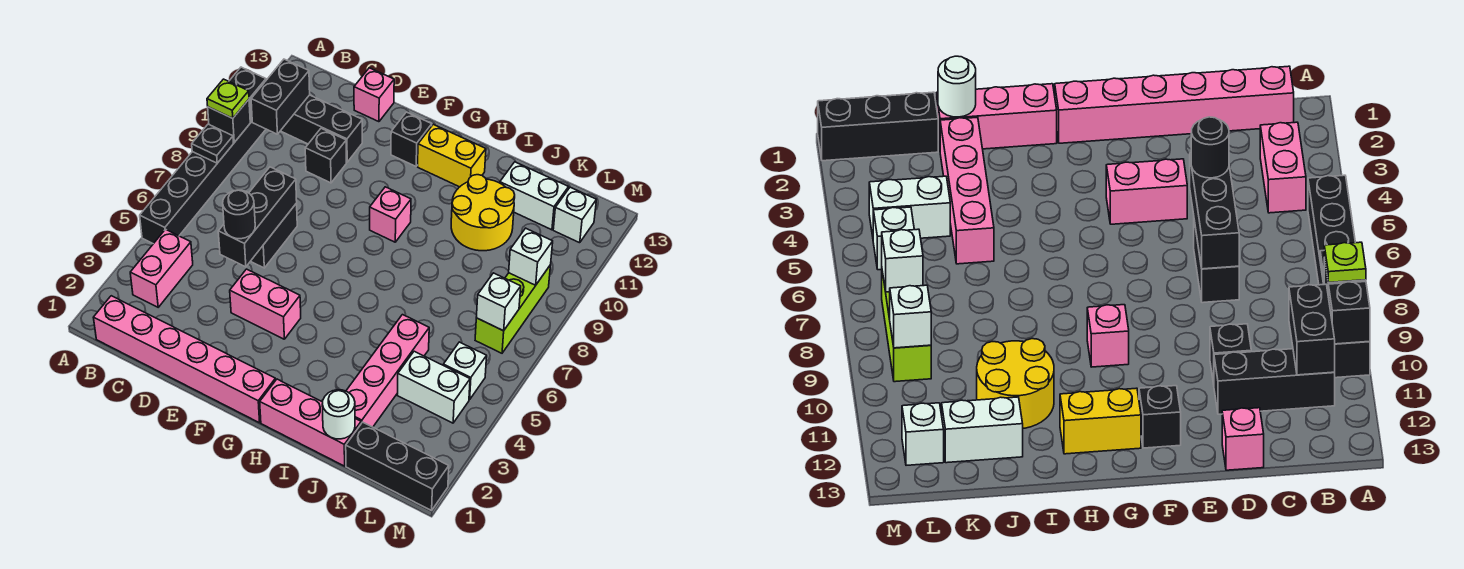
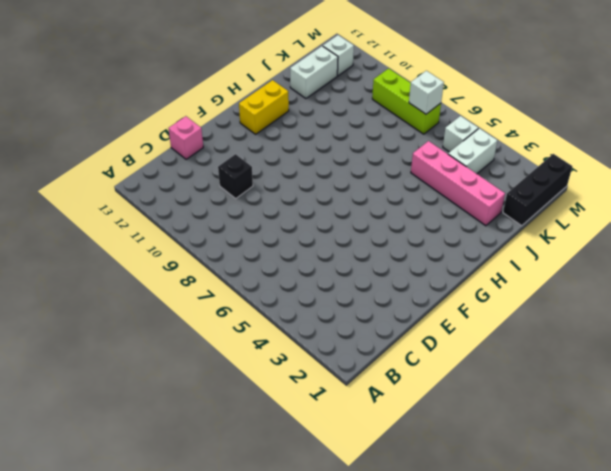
none -> black 1x6 brick [140,122,266,244]
none -> pink 1x6 brick [93,296,276,423]
none -> pink 1x2 brick [130,229,193,307]
none -> black 1x3 brick [281,95,362,162]

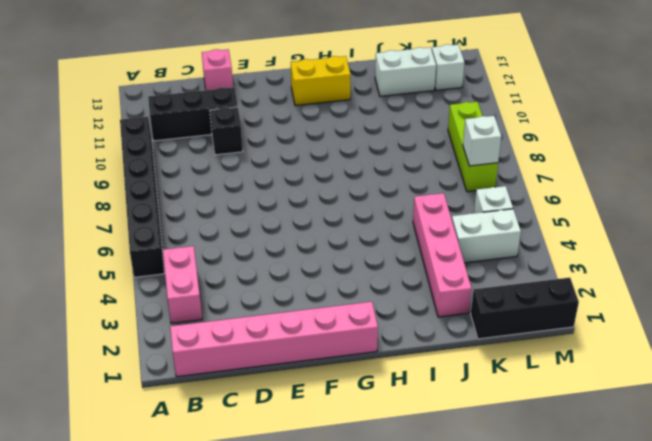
none -> black 1x2 brick [251,203,297,268]
none -> pink 1x2 brick [230,269,301,339]
none -> black 1x1 brick [391,112,432,166]
none -> pink 1x1 brick [370,187,411,242]

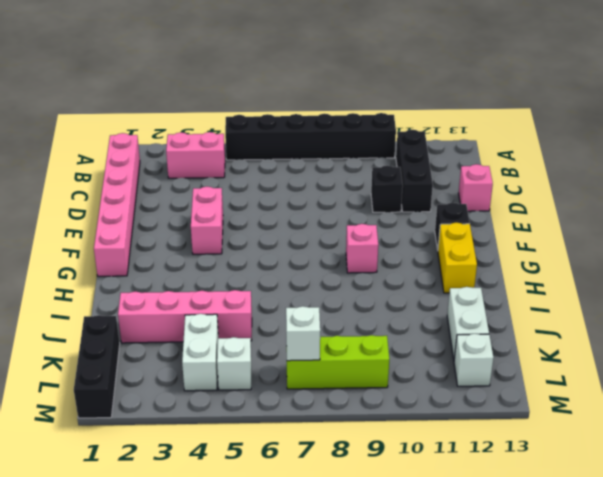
none -> black 1x2 brick [251,203,297,268]
none -> pink 1x3 brick [260,379,361,466]
none -> yellow 2x2 round brick [451,175,515,251]
none -> black 1x1 plate [192,124,234,163]

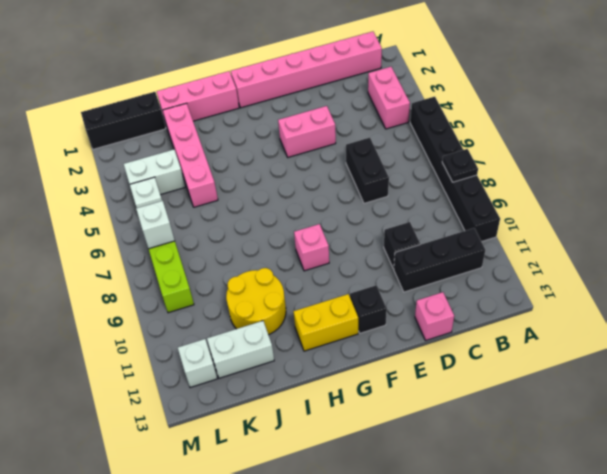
none -> black 1x1 brick [208,100,250,142]
none -> black 1x1 brick [229,67,266,122]
none -> black 1x2 brick [251,59,310,134]
none -> black 1x3 brick [218,167,297,267]

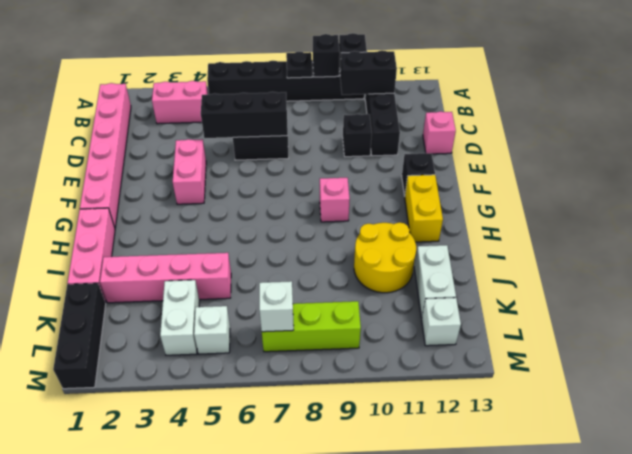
none -> white 1x1 round brick [322,390,355,439]
none -> white 1x1 brick [509,228,553,285]
none -> lime 1x1 plate [207,79,249,118]
none -> black 1x1 round brick [223,190,255,239]

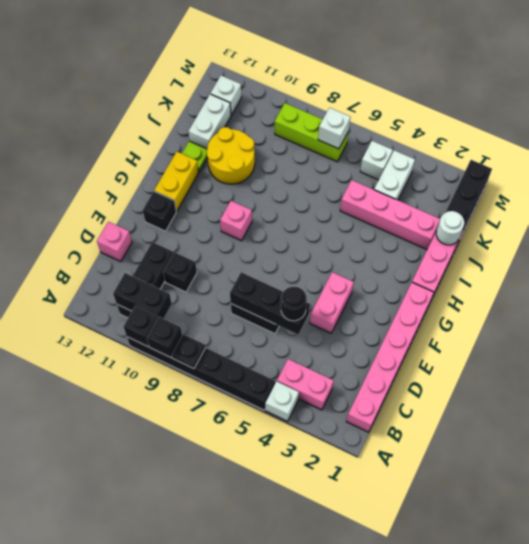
white 1x1 brick [265,381,299,421] -> white 1x1 brick moved to [509,228,553,285]
lime 1x1 plate [182,141,208,172] -> lime 1x1 plate moved to [207,79,249,118]

